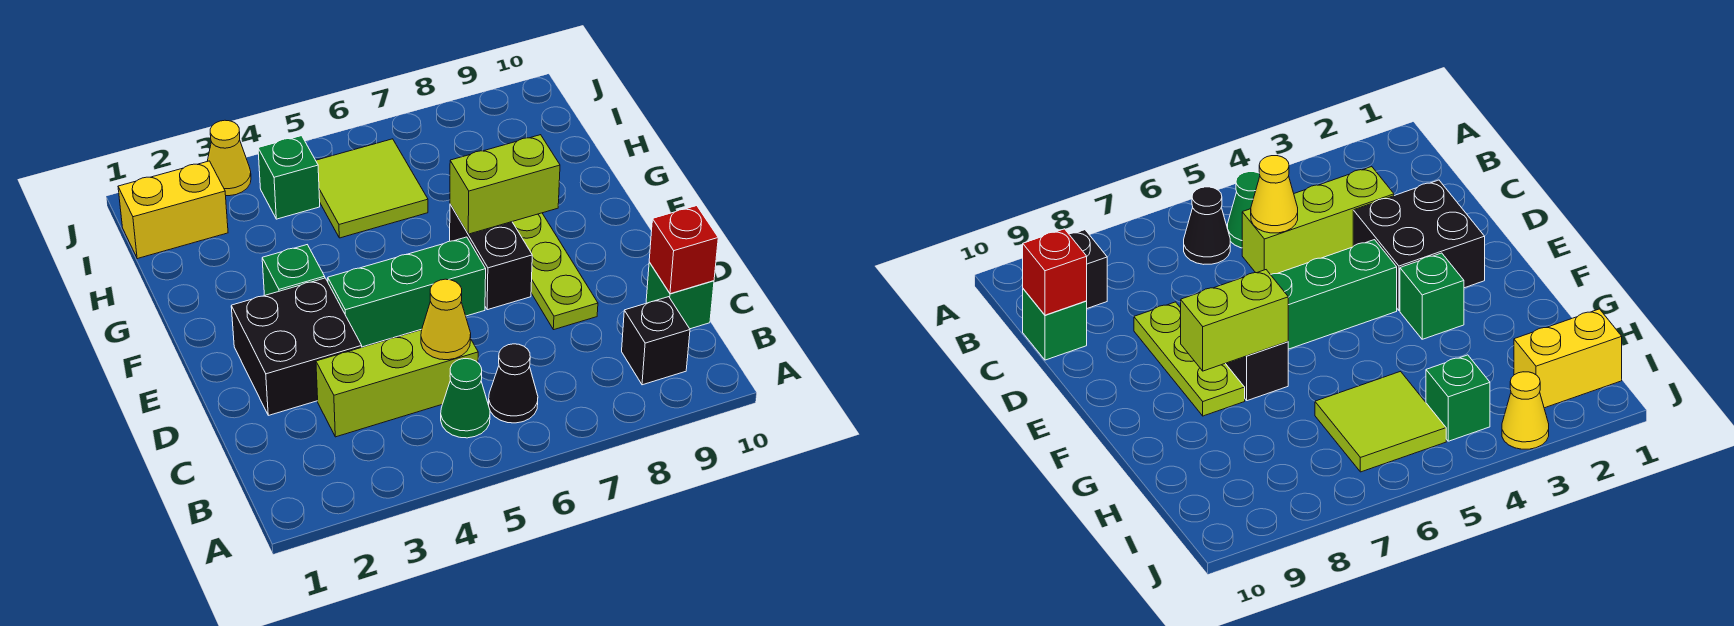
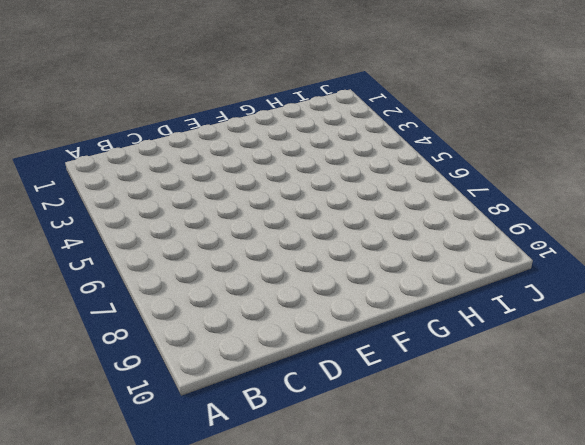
none -> green 1x1 cone [441,359,490,438]
none -> black 1x1 cone [489,344,538,423]
none -> black 1x1 brick [622,297,690,385]

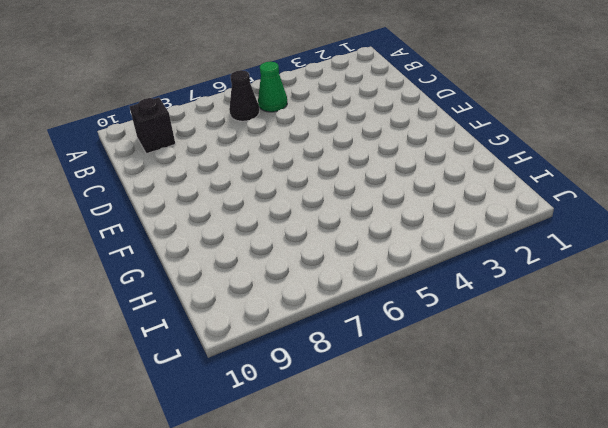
none -> lime 1x3 brick [316,330,478,437]
none -> green 1x1 brick [646,262,714,329]
none -> black 2x2 brick [231,278,362,415]

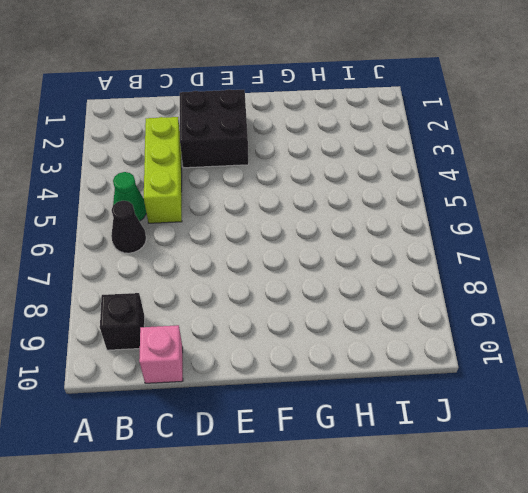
pink 1x1 brick [139,325,183,383] -> green 1x1 brick [646,262,714,329]
none -> lime 1x3 plate [512,213,598,330]
none -> green 1x3 brick [328,237,486,347]
none -> black 1x2 brick [450,204,532,310]

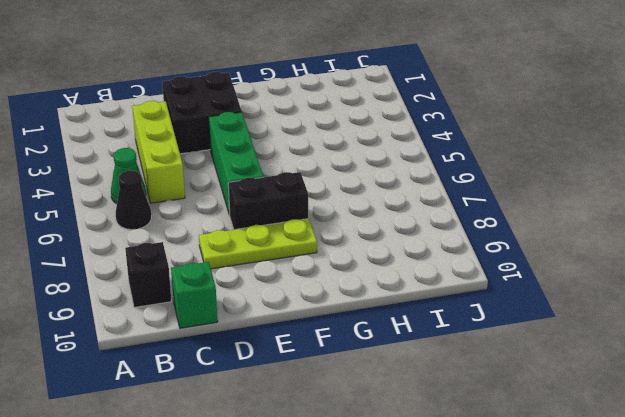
none -> green 1x1 brick [262,245,325,296]
none -> lime 2x2 tile [316,139,428,238]
none -> yellow 1x2 brick [118,161,228,259]

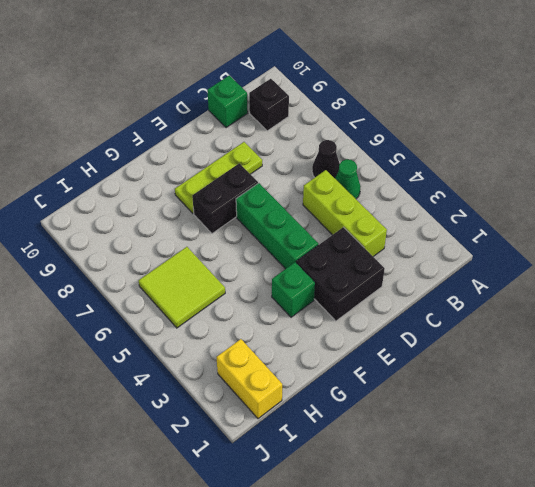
none -> green 1x1 brick [258,136,320,219]
none -> yellow 1x1 cone [208,120,251,196]
none -> yellow 1x1 cone [421,279,471,360]

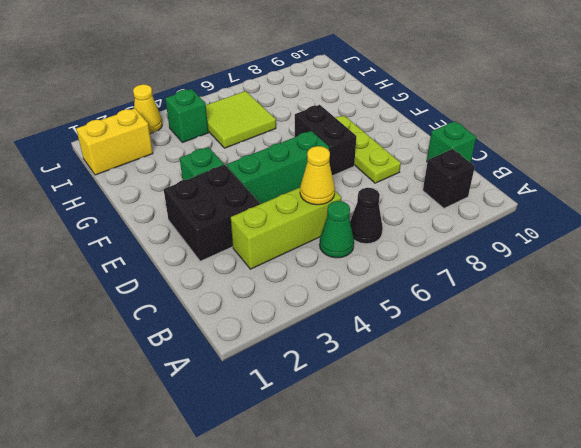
none -> red 1x1 brick [649,206,718,294]
none -> lime 1x2 brick [450,135,560,234]

